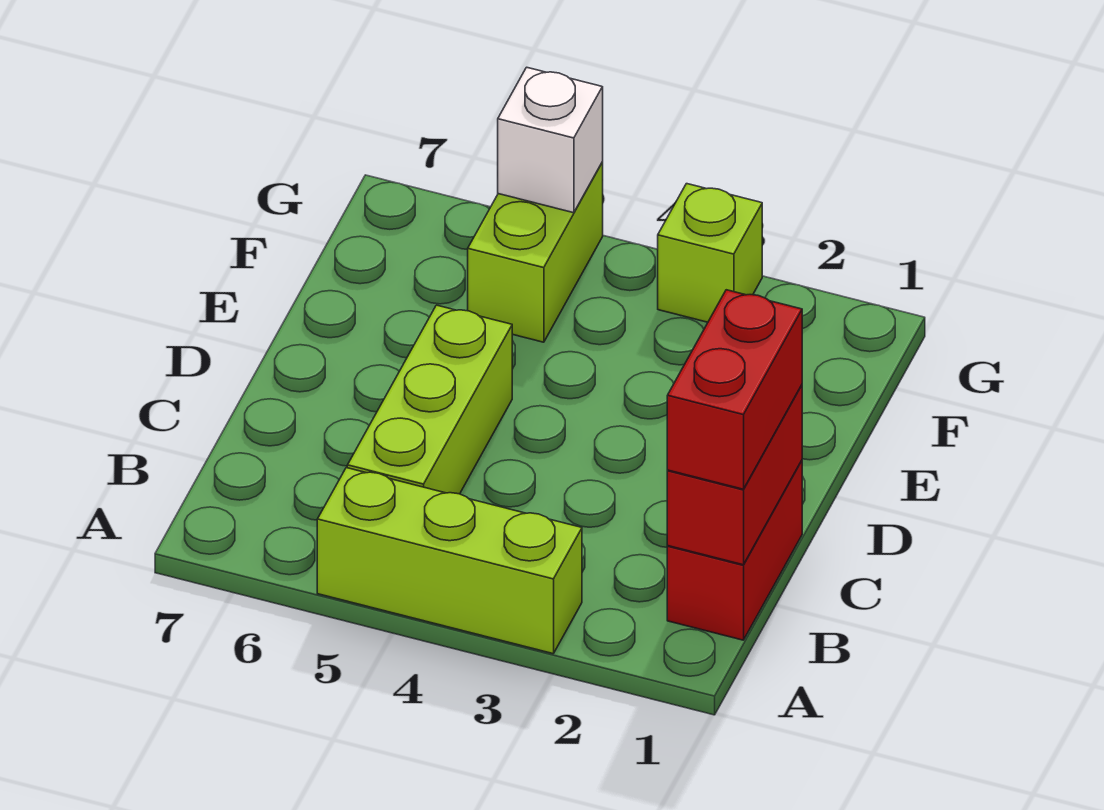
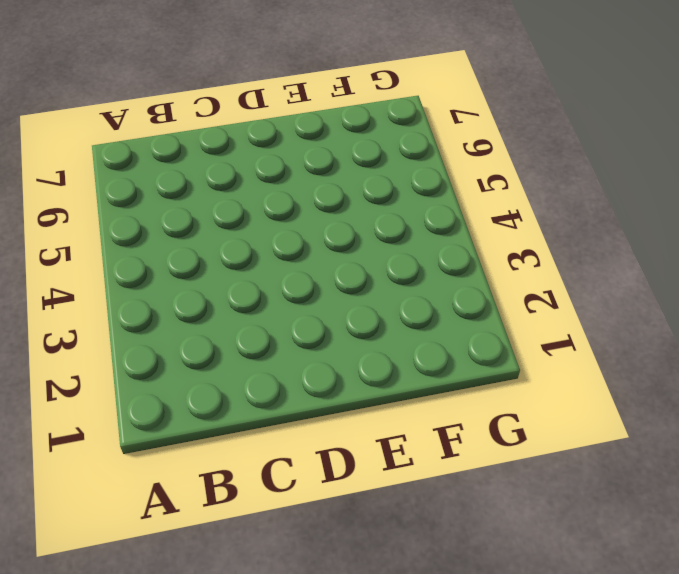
none -> lime 1x3 brick [317,468,582,654]
none -> red 1x2 brick [667,460,802,640]

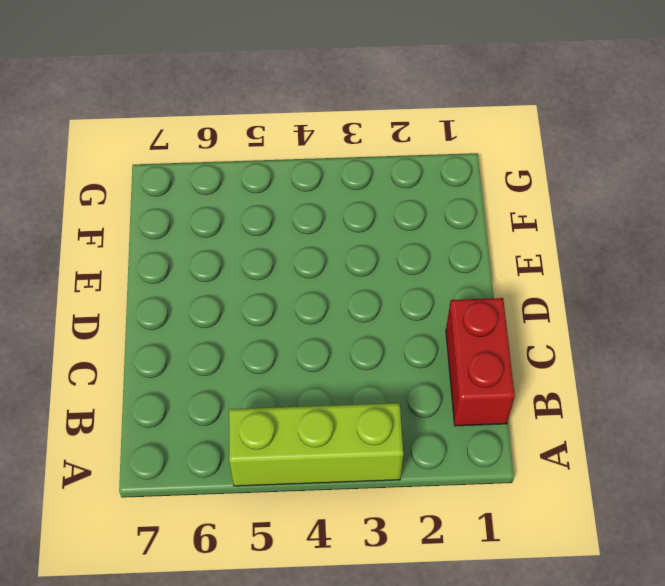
none -> lime 1x3 brick [347,305,512,494]
none -> lime 1x2 brick [468,162,603,342]

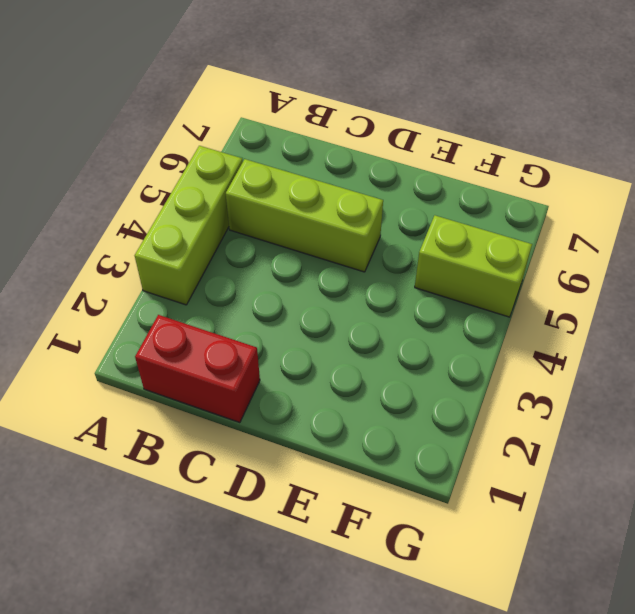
none -> lime 1x1 brick [658,184,762,322]
none -> red 1x2 brick [667,385,802,565]

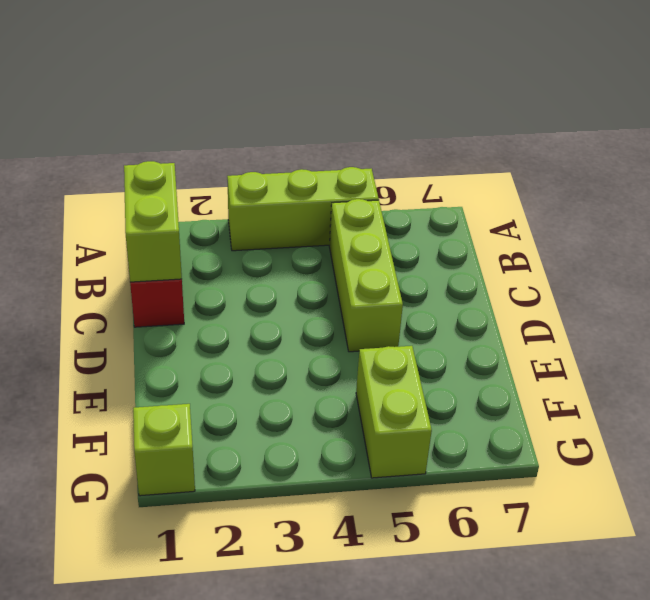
lime 1x2 brick [124,161,182,282] -> red 1x2 brick [667,385,802,565]
lime 1x1 brick [133,404,195,496] -> lime 1x1 brick moved to [658,184,762,322]
none -> white 1x1 brick [498,67,603,213]
none -> red 1x2 brick [667,290,802,489]

